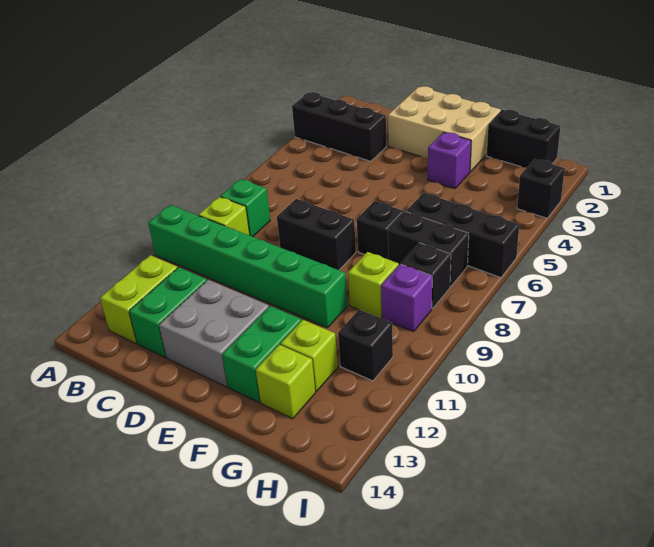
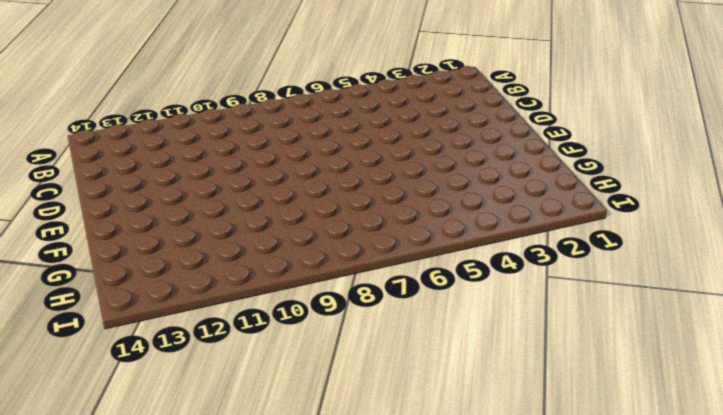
none -> black 1x3 brick [292,92,386,161]
none -> green 1x6 brick [148,205,347,328]
none -> green 1x1 brick [220,179,270,237]

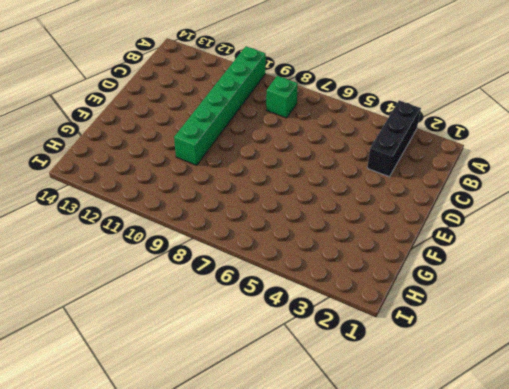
none -> lime 1x1 brick [198,197,250,235]
none -> lime 1x2 brick [100,255,177,343]
none -> green 1x2 brick [129,267,207,357]

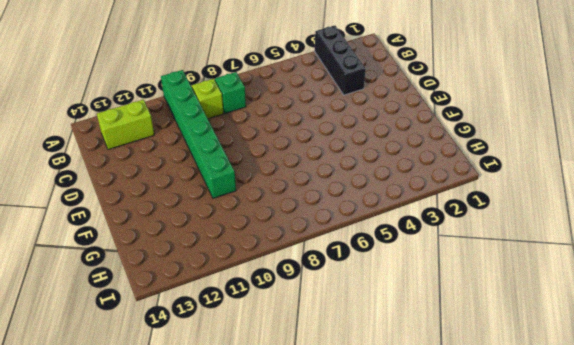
none -> green 1x2 brick [129,267,207,357]
none -> tan 2x3 brick [388,86,501,172]
none -> black 1x2 brick [277,199,356,270]

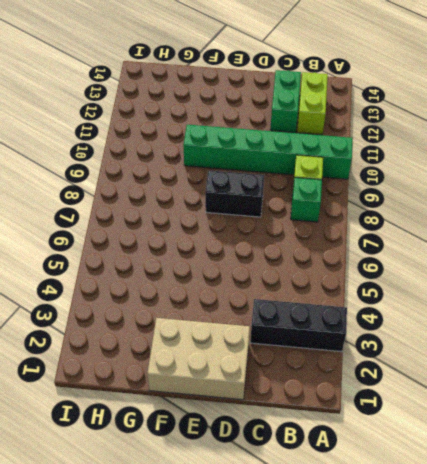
none -> grey 2x2 brick [159,280,269,387]
none -> purple 1x1 brick [428,132,471,189]
none -> black 1x1 brick [357,201,404,259]

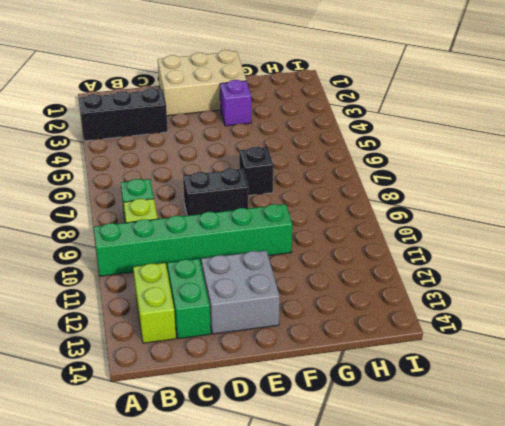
none -> green 1x2 brick [222,306,302,402]
none -> black 1x2 brick [487,110,561,168]
none -> black 1x3 brick [406,193,519,278]

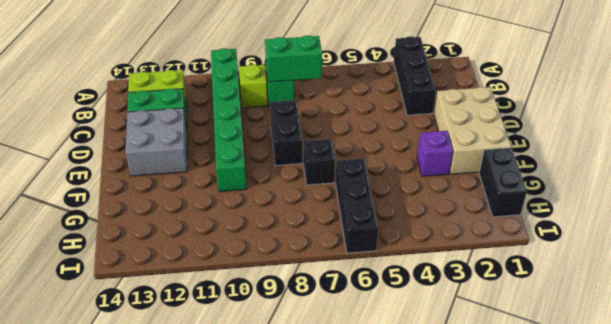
green 1x2 brick [265,35,322,82] -> green 1x2 brick moved to [222,306,302,402]
none -> black 1x2 brick [388,212,469,287]
none -> lime 1x1 brick [348,252,399,318]
none -> lime 1x1 brick [281,320,338,391]

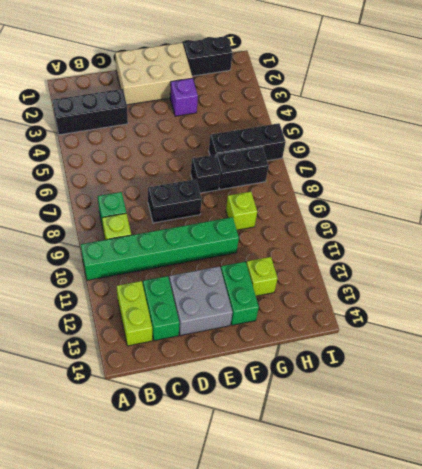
none -> lime 1x1 brick [256,345,315,419]
none -> black 1x1 brick [401,243,451,309]
none -> purple 1x1 brick [381,264,432,331]

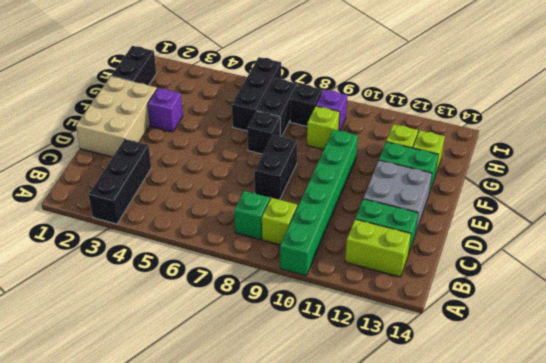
none -> black 1x1 brick [338,310,393,381]
none -> black 1x1 brick [517,159,565,218]

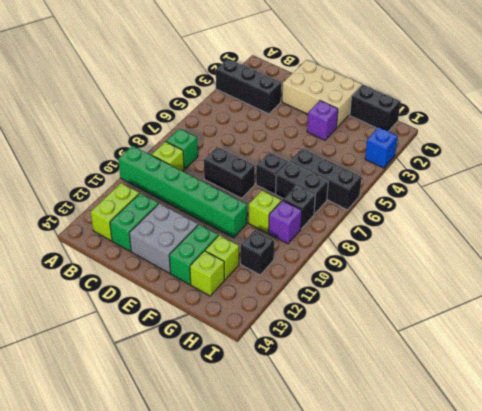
blue 1x1 brick [365,127,398,168] -> black 1x1 brick [517,159,565,218]

